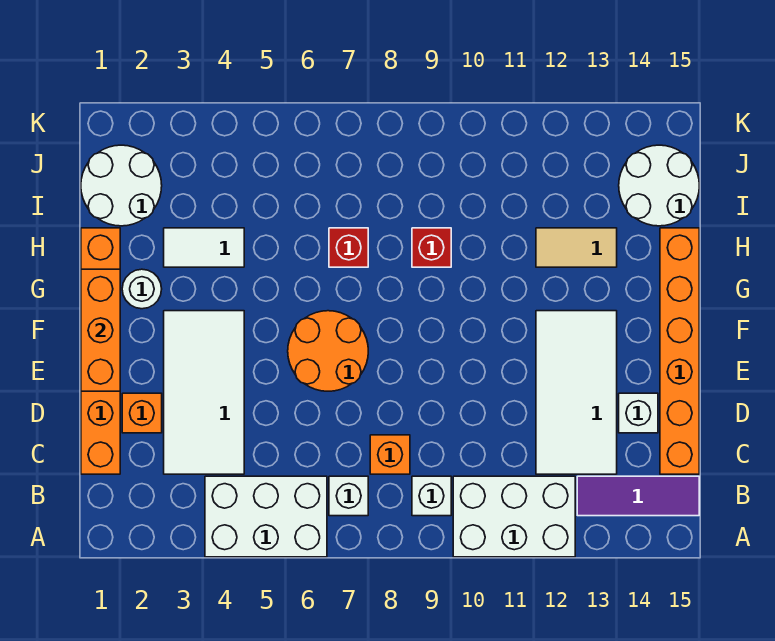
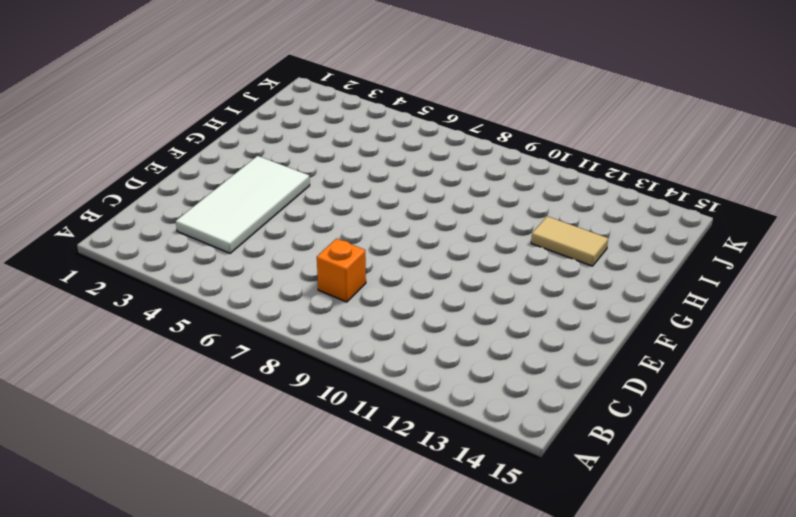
none -> white 2x3 brick [205,476,327,557]
none -> white 2x3 brick [453,476,575,557]
none -> white 1x1 brick [329,476,368,516]

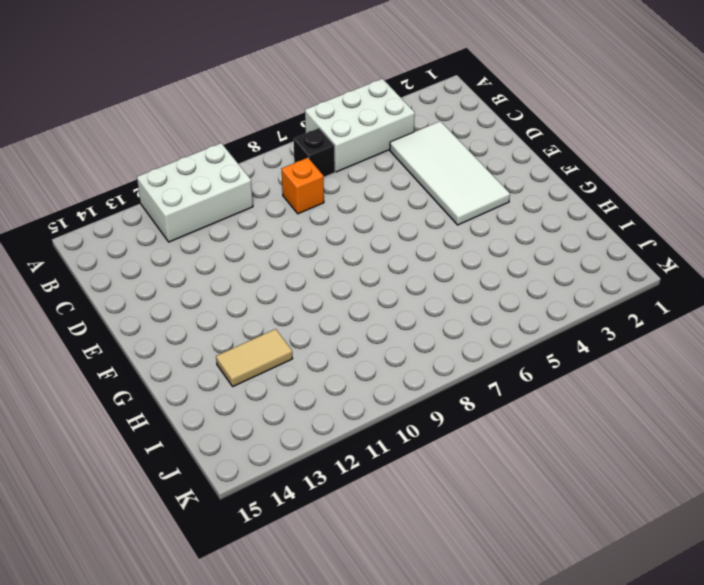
black 1x1 brick [293,128,335,177] -> white 1x1 brick [329,476,368,516]
none -> white 1x1 brick [412,476,451,516]
none -> purple 1x3 tile [577,476,699,516]
none -> orange 1x6 brick [81,228,120,474]

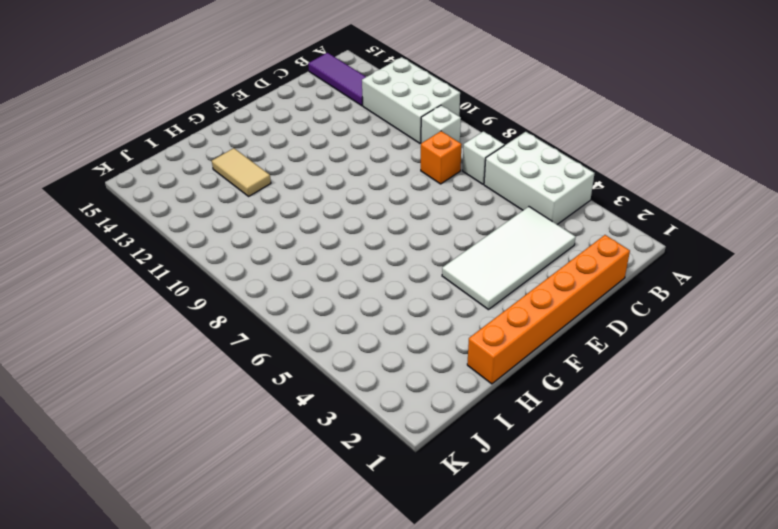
none -> white 2x4 tile [536,311,617,474]
none -> orange 1x6 brick [660,228,699,474]
none -> orange 1x1 brick [122,393,162,433]

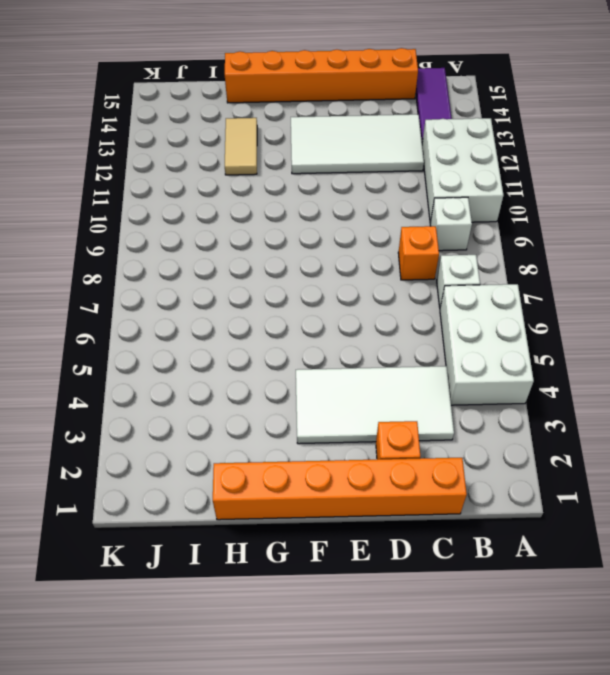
none -> white 1x1 brick [619,393,658,433]
none -> orange 2x2 round brick [288,311,368,391]
none -> white 1x1 round brick [122,269,162,309]

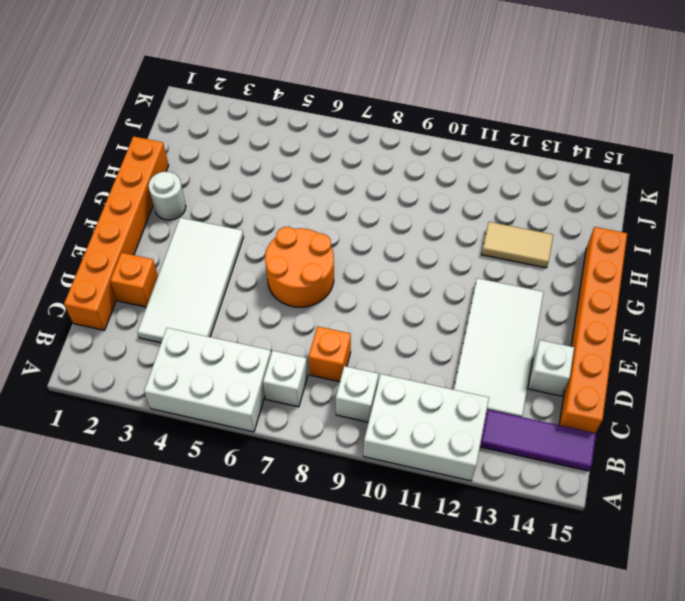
none -> white 1x2 tile [164,228,244,267]
none -> red 1x1 brick [329,228,368,267]
none -> red 1x1 brick [412,228,451,267]

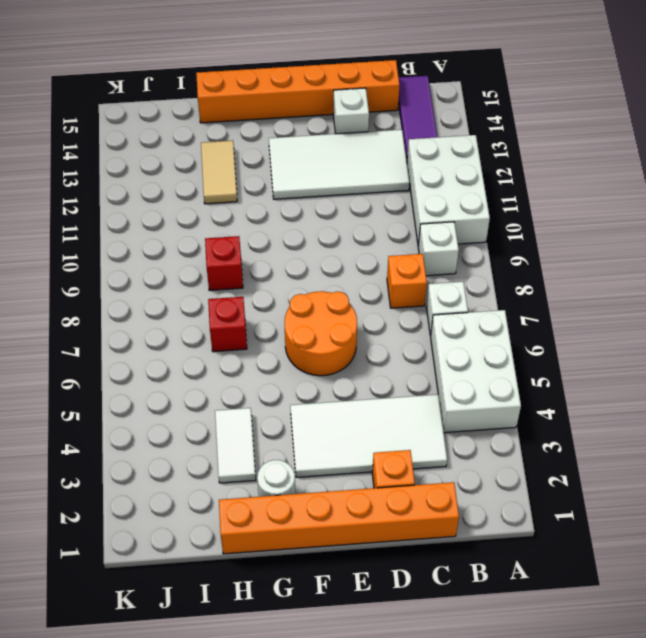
none -> white 2x2 round brick [81,145,162,226]
none -> white 2x2 round brick [619,145,699,226]
none -> orange 1x3 brick [81,269,120,391]

